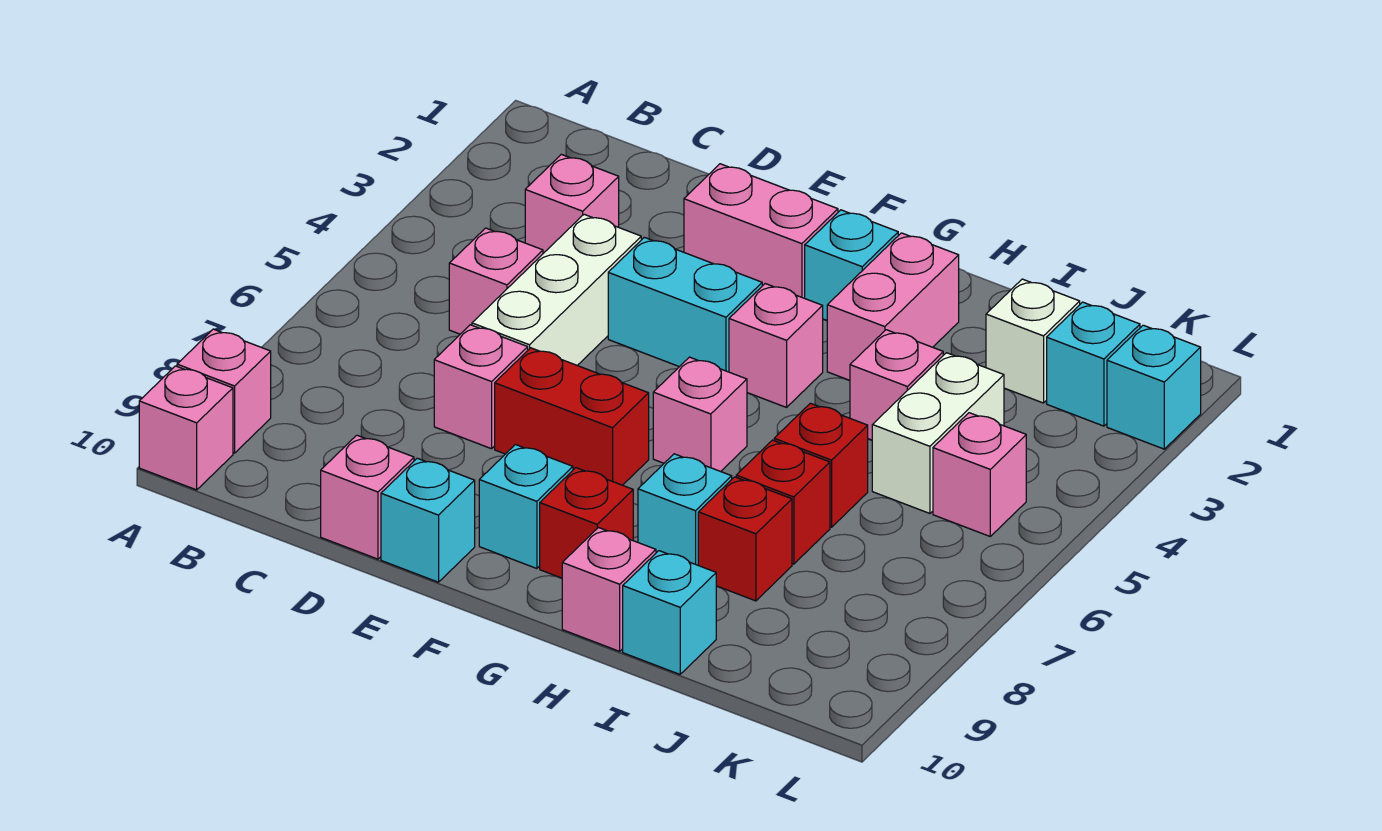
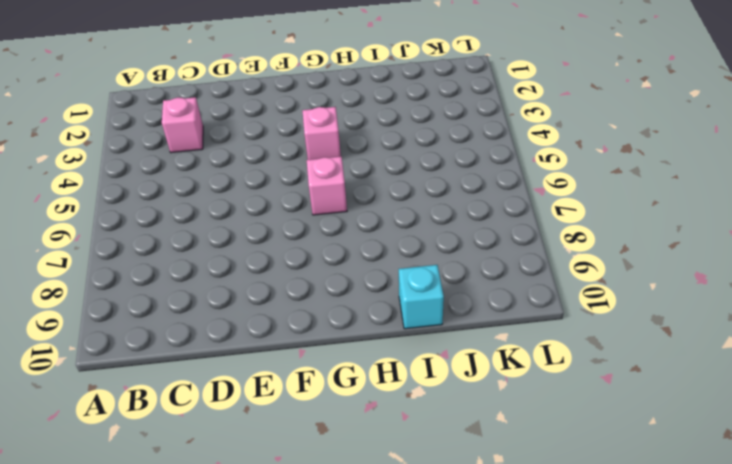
none -> pink 1x1 brick [177,329,271,453]
none -> pink 1x1 brick [139,366,233,490]
none -> pink 1x1 brick [449,228,543,334]

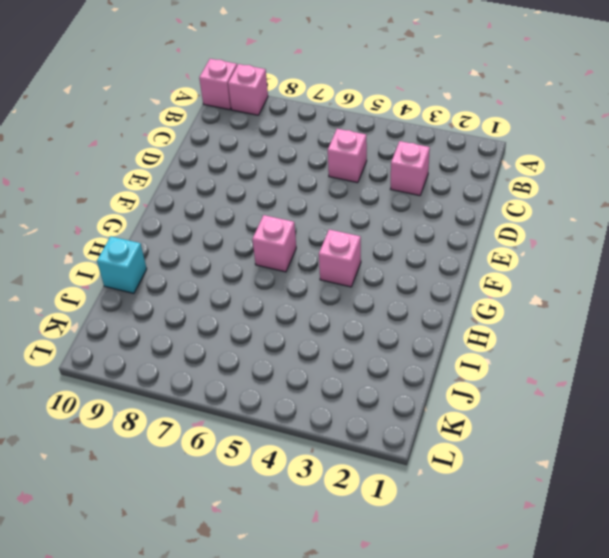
none -> white 1x3 brick [472,214,641,365]
none -> pink 1x1 brick [434,325,528,449]
none -> pink 1x1 brick [321,435,414,559]

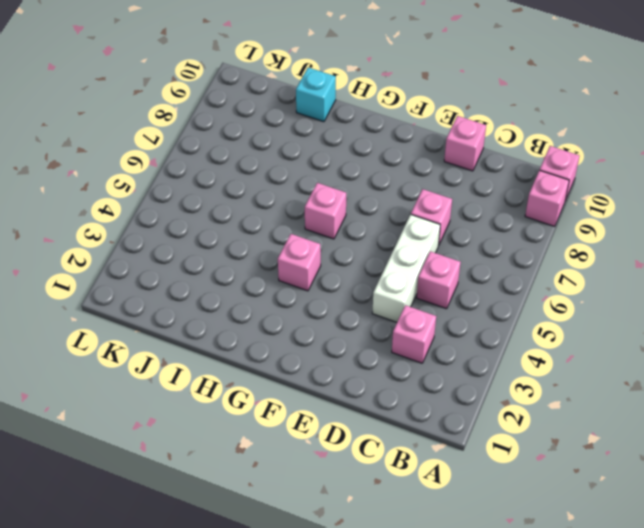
none -> pink 1x2 brick [684,164,838,298]
none -> cyan 1x2 brick [608,237,762,372]
none -> red 1x2 brick [495,348,649,485]

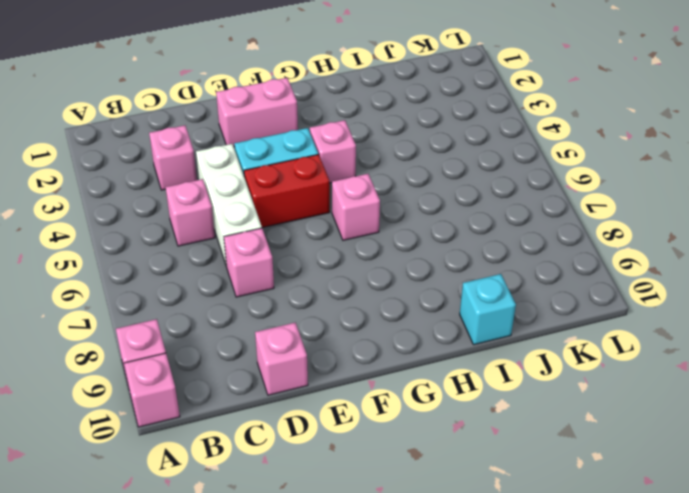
red 1x2 brick [244,154,330,228] -> red 1x2 brick moved to [495,348,649,485]
none -> cyan 1x1 brick [381,458,475,582]
none -> cyan 1x1 brick [479,445,573,569]
none -> cyan 1x1 brick [805,210,898,320]

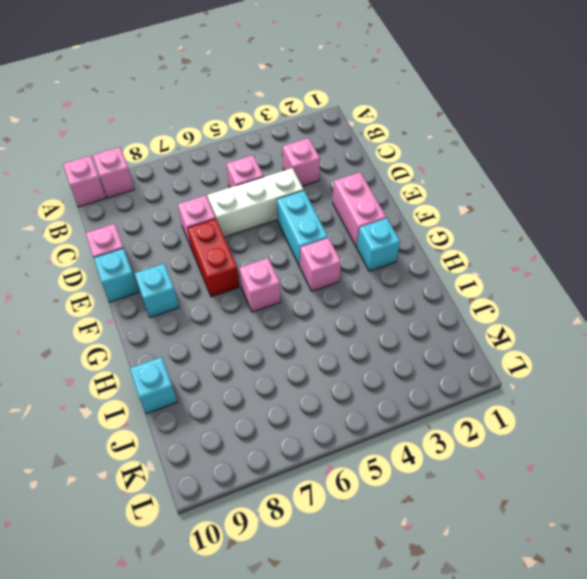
none -> red 1x1 brick [540,468,633,578]
none -> pink 1x2 brick [827,233,959,381]
none -> cyan 1x1 brick [638,454,732,565]

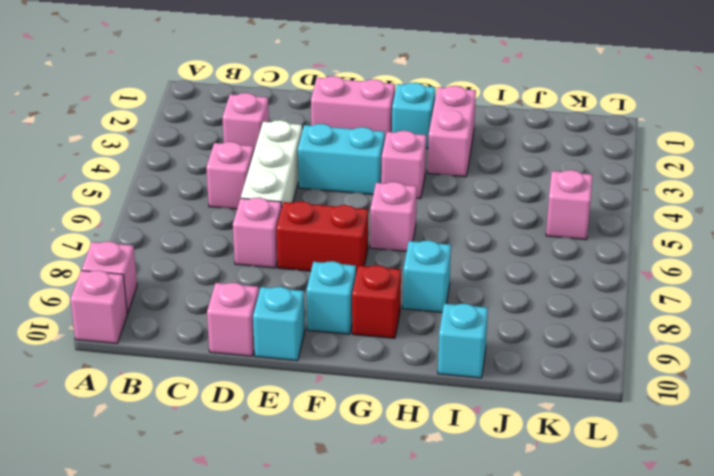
none -> pink 1x1 brick [562,528,656,651]
none -> pink 1x1 brick [850,330,943,440]
none -> red 1x1 brick [774,403,868,527]

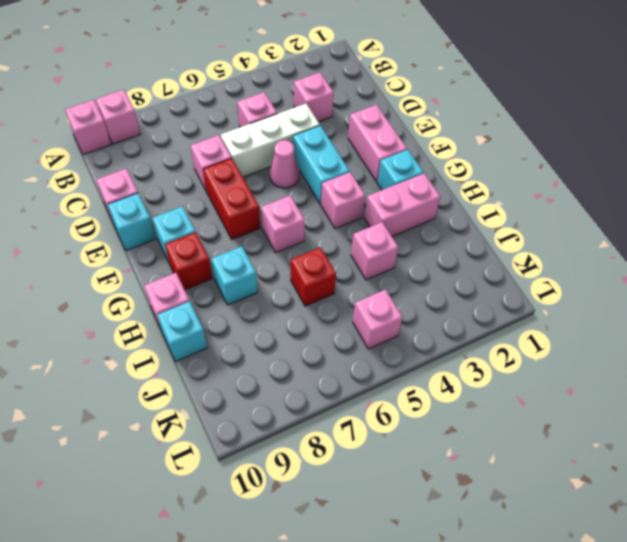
pink 1x1 cone [270,140,300,188] -> none
none -> red 1x1 brick [736,440,830,564]
none -> red 1x1 brick [698,477,792,601]
none -> white 1x1 brick [986,279,1080,403]

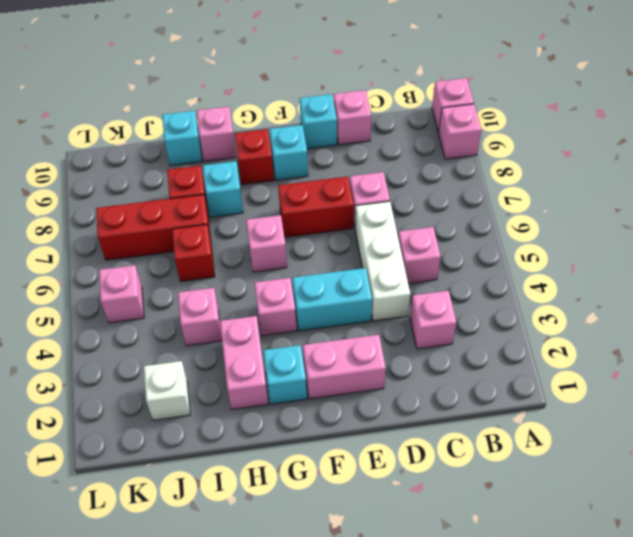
red 1x3 brick [96,195,211,260] -> red 1x1 brick [736,440,830,564]
none -> white 1x2 brick [872,353,1004,513]
none -> cyan 1x1 brick [1047,302,1140,426]
none -> cyan 1x1 brick [1107,325,1201,449]

